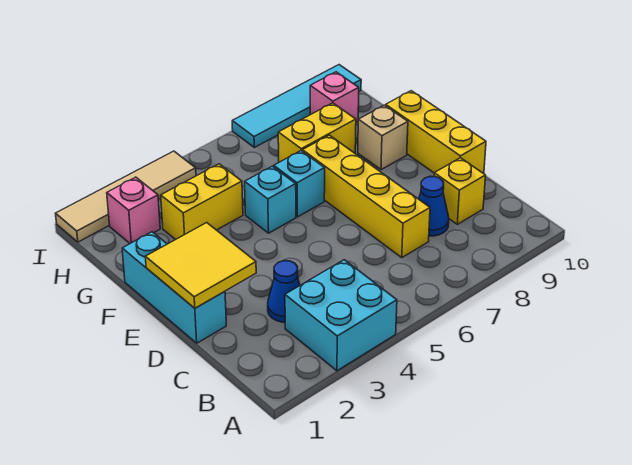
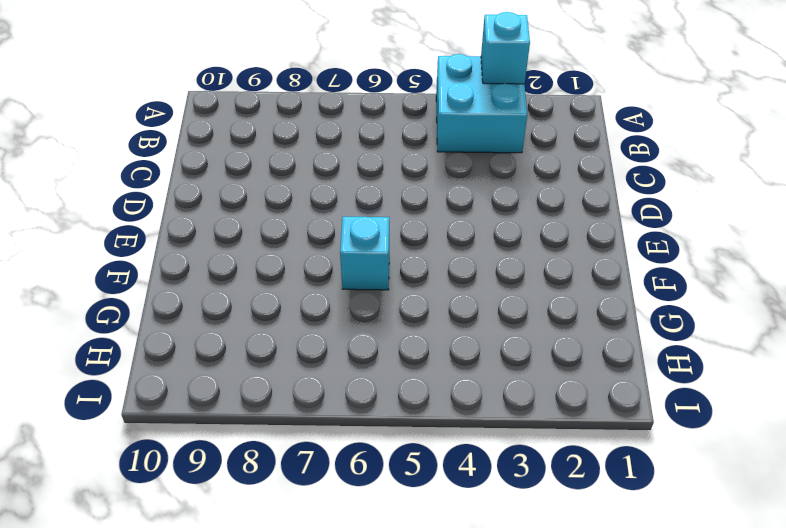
cyan 1x1 brick [481,12,530,84] -> cyan 1x1 brick moved to [245,166,296,233]
none -> blue 1x1 cone [268,261,300,322]
none -> yellow 1x4 brick [302,135,430,257]
none -> blue 1x1 cone [419,176,449,236]

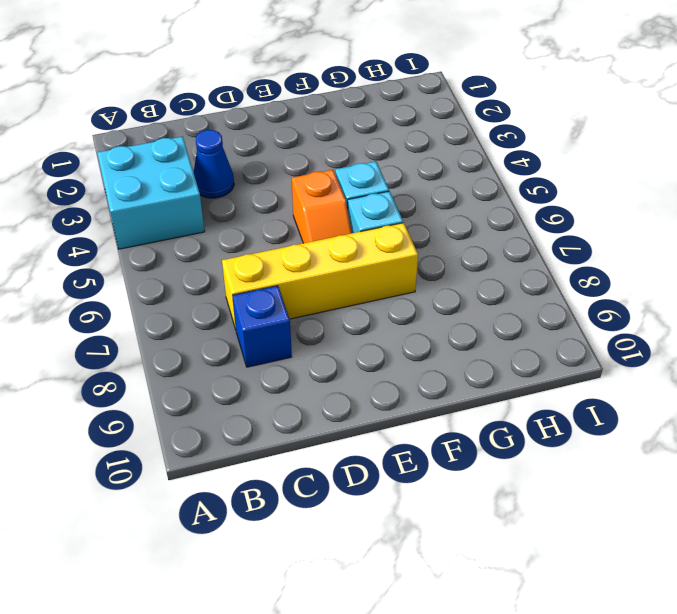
blue 1x1 brick [233,286,292,367] -> blue 1x1 cone [419,176,449,236]
orange 1x2 slope [292,170,352,243] -> none
none -> yellow 1x1 brick [434,158,486,224]
none -> cyan 1x3 brick [122,232,226,343]
none -> yellow 1x3 brick [386,91,486,174]

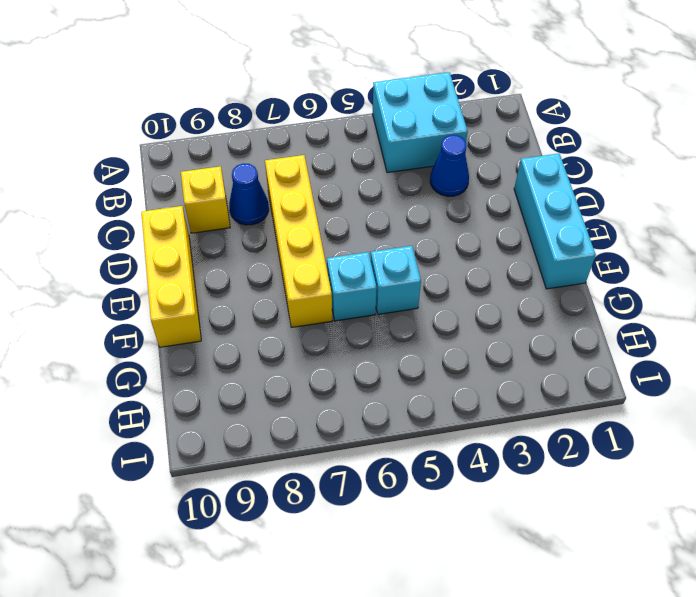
none -> tan 1x1 brick [358,105,408,170]
none -> yellow 1x2 brick [161,164,243,240]
none -> yellow 1x2 brick [278,103,356,162]

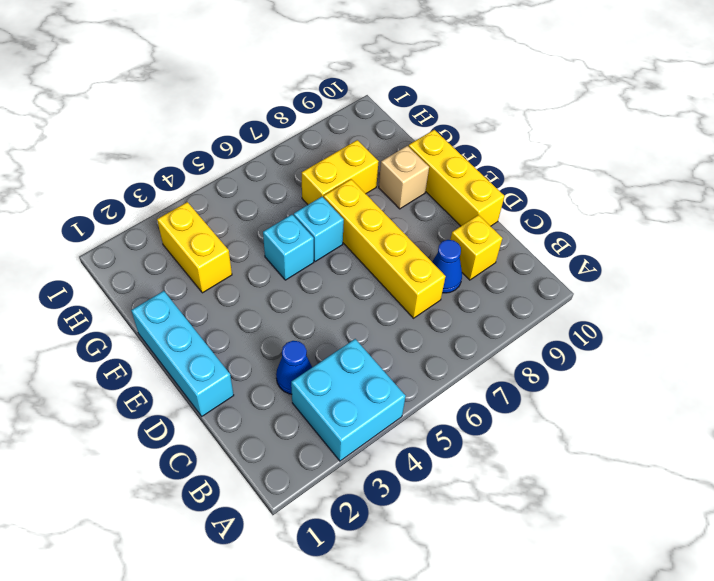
yellow 1x2 brick [157,202,232,293] -> yellow 1x2 brick turned to [161,164,243,240]
none -> pink 1x1 brick [107,177,160,243]
none -> pink 1x1 brick [310,72,359,122]
none -> tan 1x4 tile [56,151,196,242]

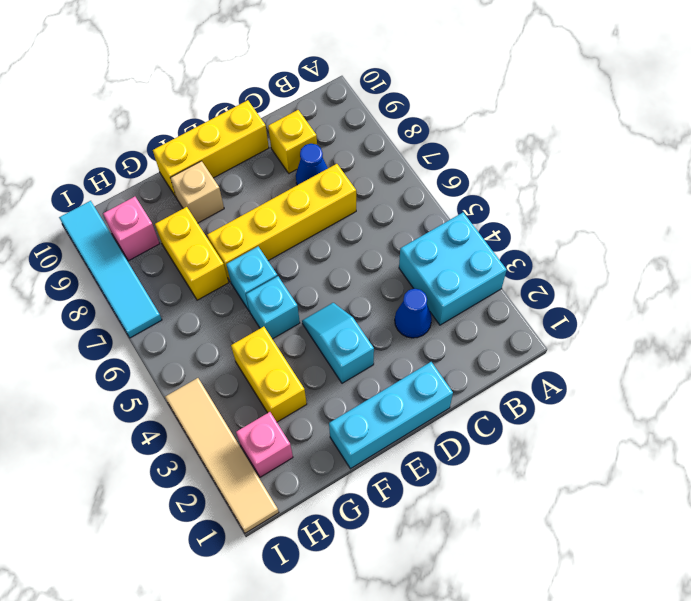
cyan 1x2 slope [302,303,374,383] -> none
none -> yellow 2x2 tile [145,223,256,308]

